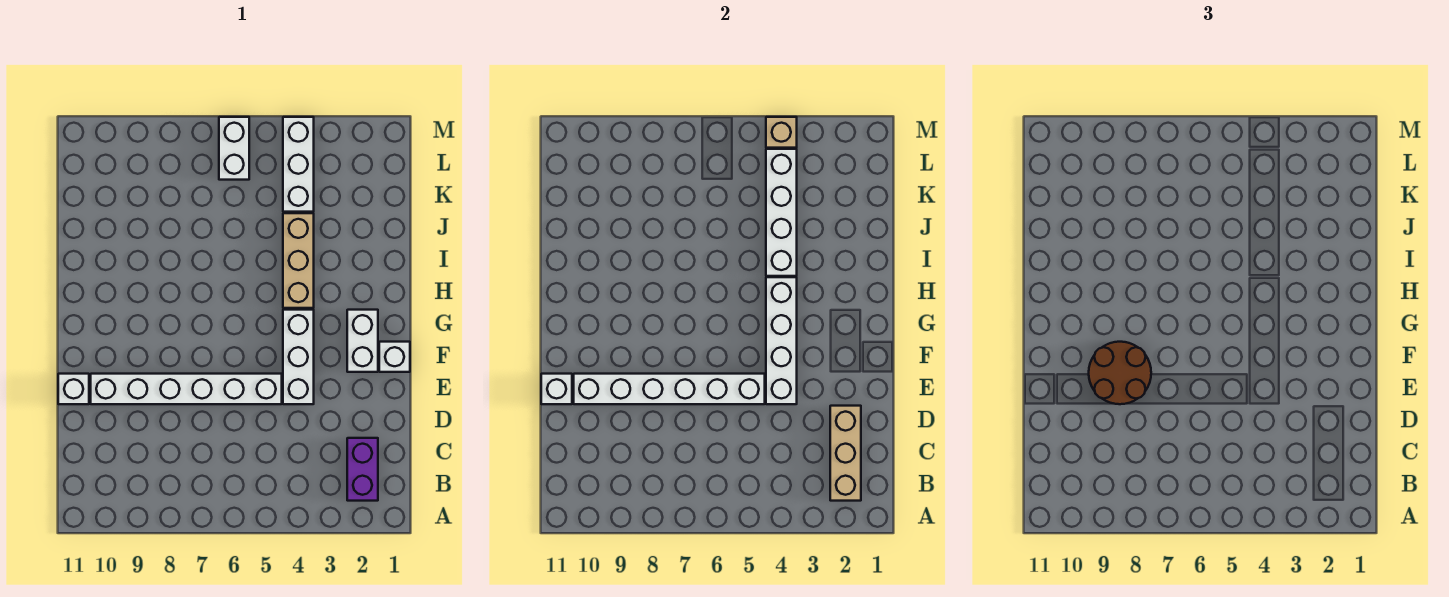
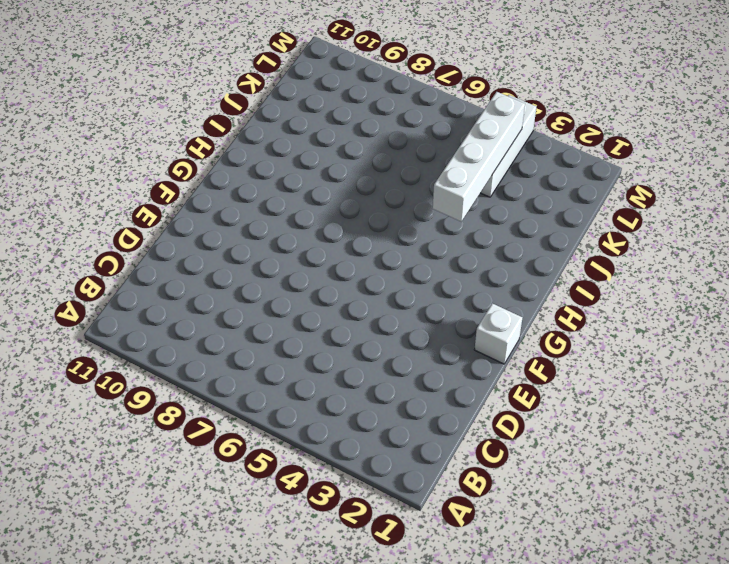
none -> purple 1x2 brick [347,438,378,501]
none -> white 1x3 brick [283,310,314,404]
none -> white 1x6 brick [91,374,282,404]

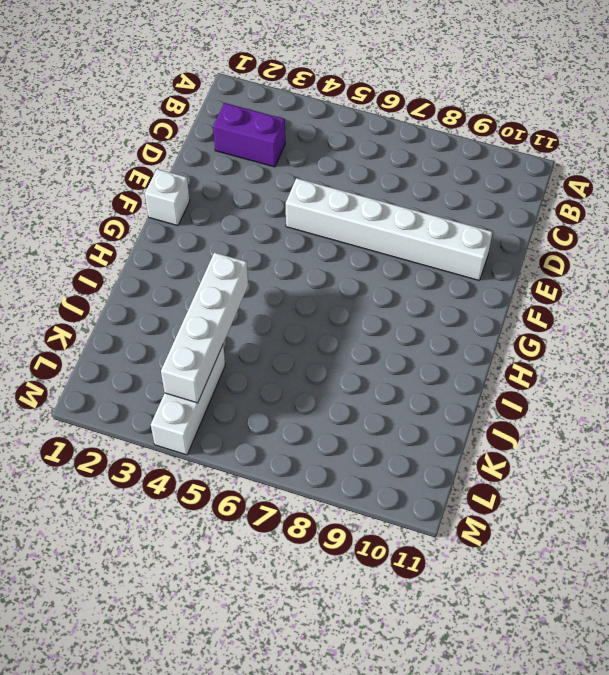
purple 1x2 brick [213,103,285,167] -> purple 1x2 brick turned to [347,438,378,501]
none -> white 1x3 brick [283,310,314,404]
none -> white 1x1 brick [58,374,89,404]
none -> white 1x2 brick [347,310,378,372]

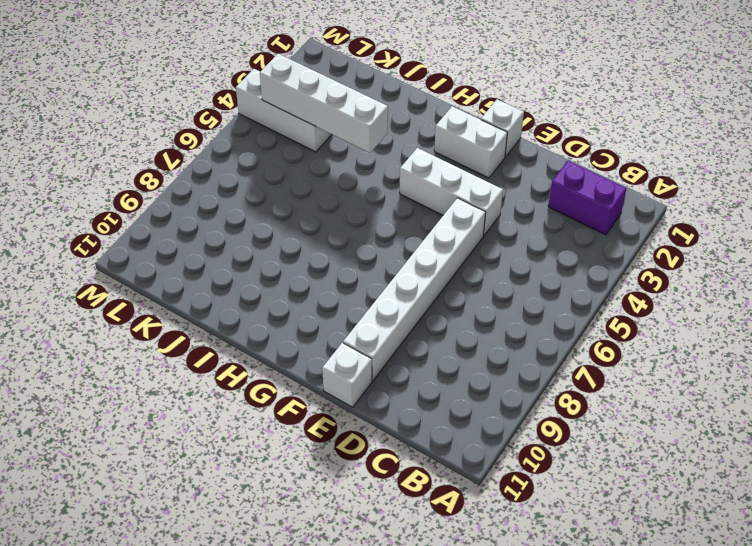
none -> tan 1x3 brick [283,213,314,308]
none -> white 1x2 brick [219,117,249,180]
none -> tan 1x3 brick [830,406,861,501]

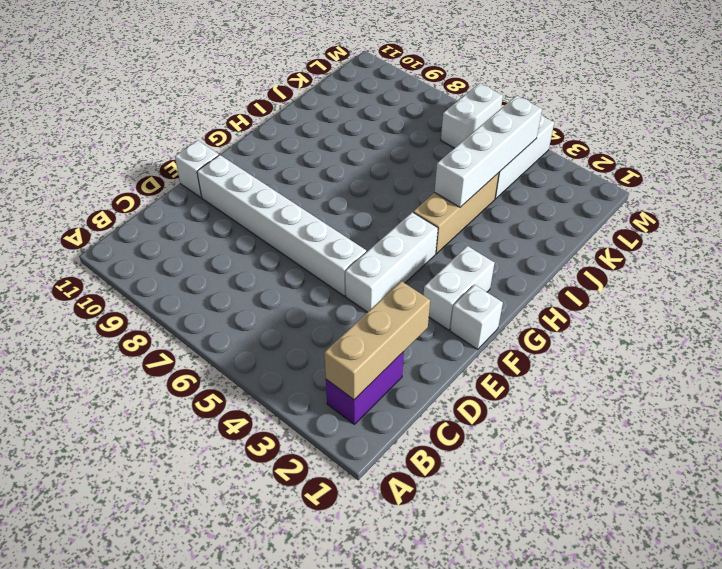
none -> white 1x4 brick [766,277,797,404]
none -> white 1x6 brick [574,374,765,404]
none -> white 1x1 brick [541,374,572,404]

